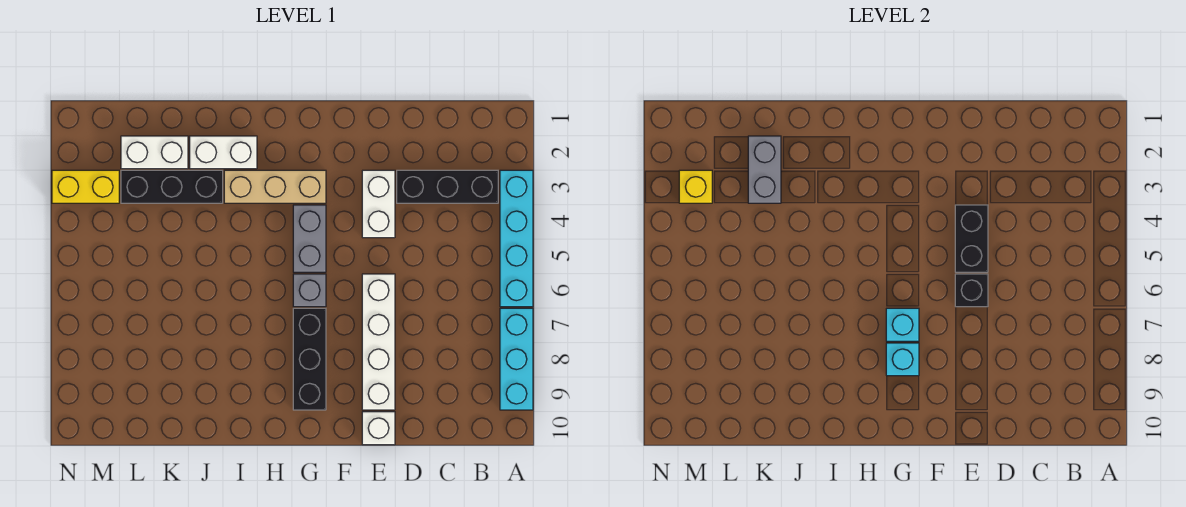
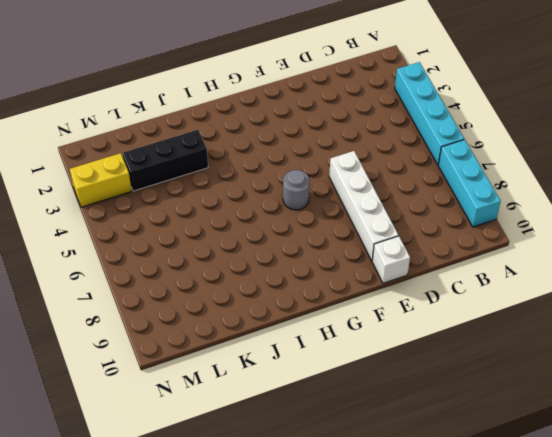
grey 1x1 round brick [283,170,309,210] -> grey 1x1 brick [293,274,326,307]
none -> black 1x3 brick [397,170,498,203]
none -> white 1x2 brick [362,170,395,238]
none -> tan 1x3 brick [224,170,326,203]

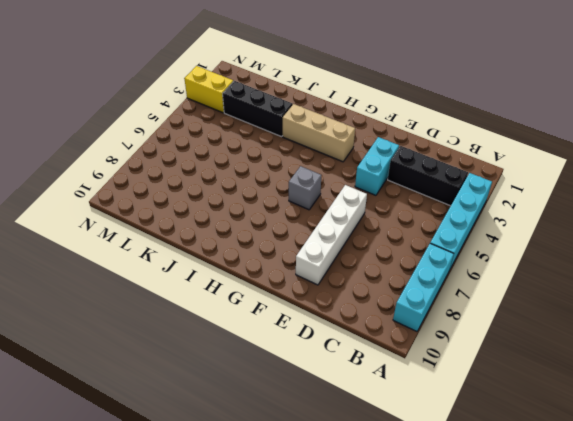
cyan 1x2 brick [355,137,399,195] -> white 1x2 brick [362,170,395,238]
none -> white 1x1 brick [362,412,395,445]
none -> grey 1x2 brick [293,205,326,272]
none -> black 1x3 brick [293,308,326,410]

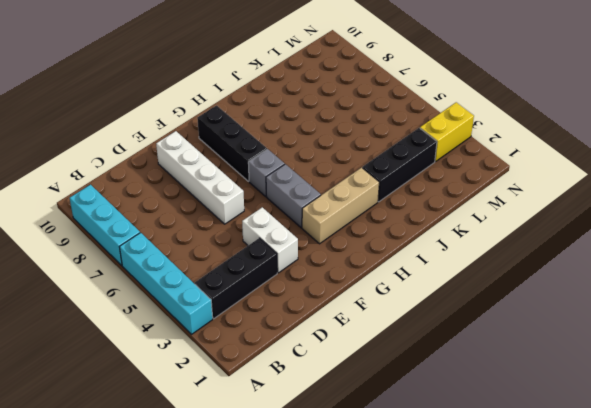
none -> white 1x1 brick [362,412,395,445]
none -> white 1x2 brick [190,136,257,169]
none -> white 1x2 brick [121,136,188,169]

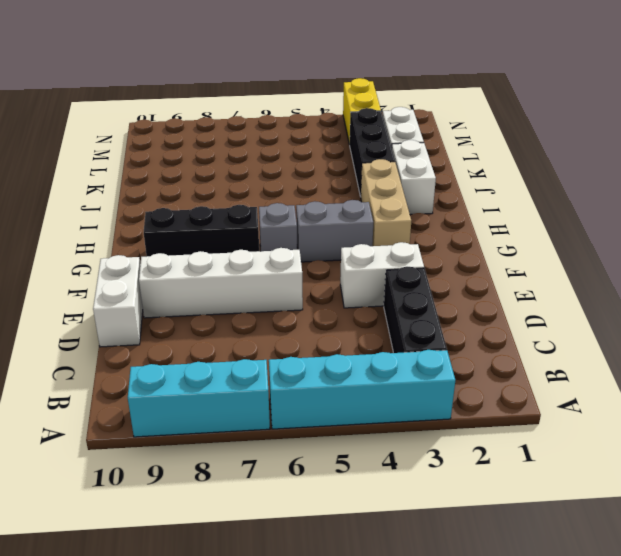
white 1x2 brick [93,255,143,347] -> white 1x1 brick [362,412,395,445]
none -> black 1x2 brick [955,205,988,272]
none -> black 1x1 brick [955,274,988,307]
none -> cyan 1x1 brick [886,308,919,341]

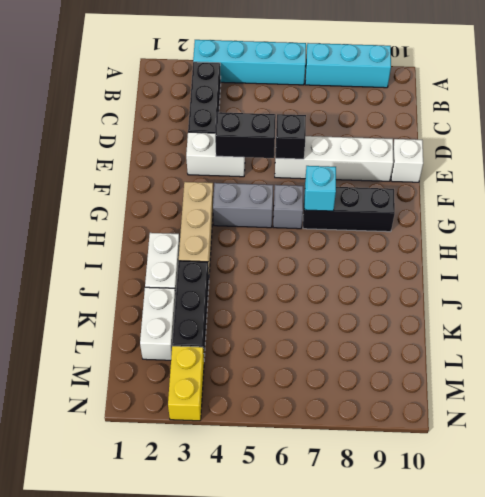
none -> cyan 1x1 brick [886,343,919,376]
none -> grey 1x2 brick [748,136,781,203]
none -> yellow 1x1 brick [679,170,712,203]

